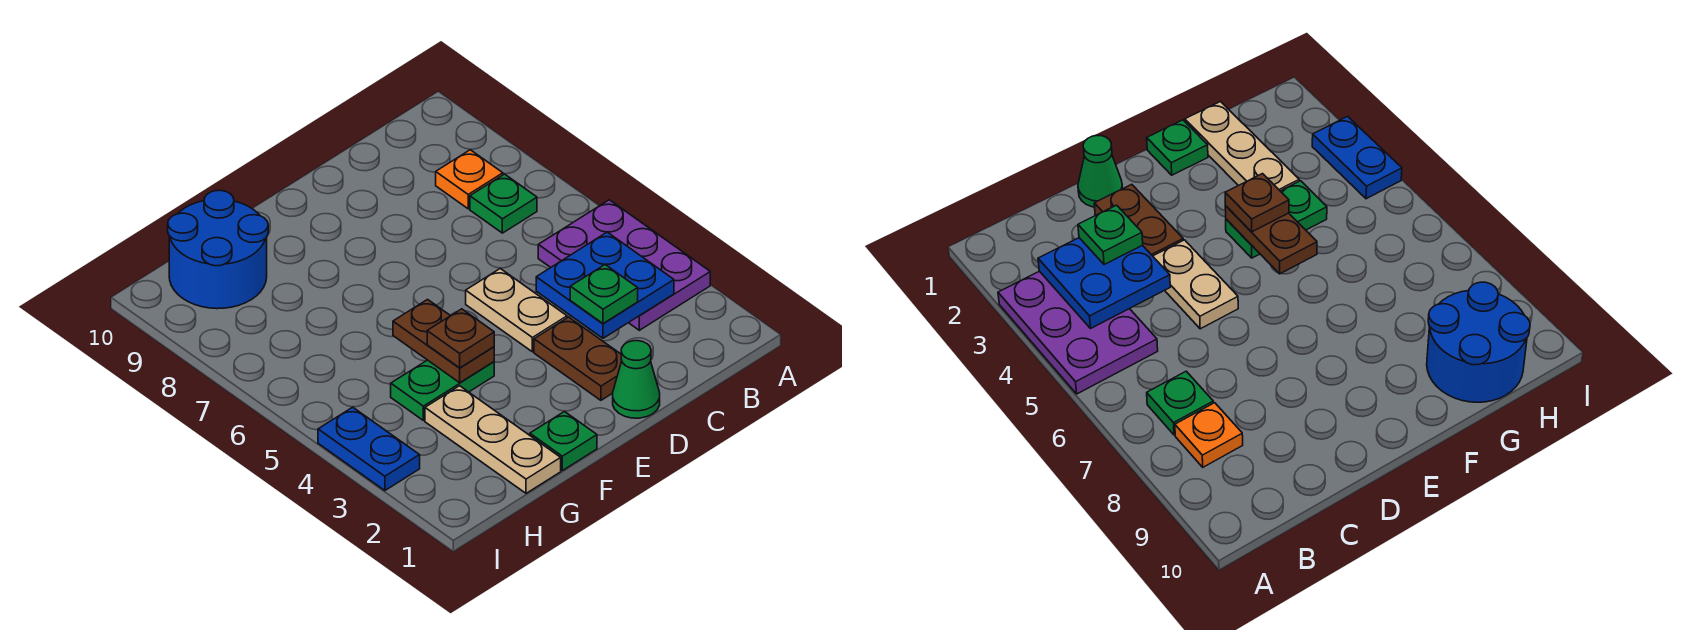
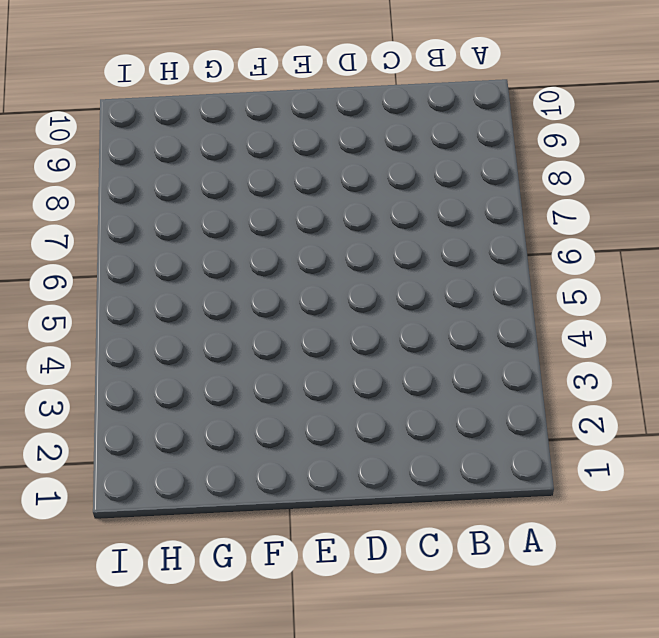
none -> purple 2x3 plate [538,200,710,330]
none -> green 1x1 plate [470,174,537,233]
none -> orange 1x1 plate [436,150,503,209]

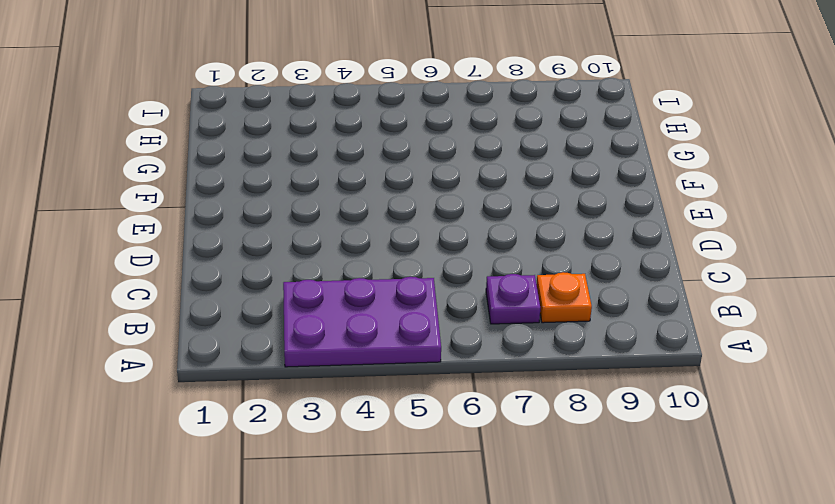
purple 1x1 plate [486,274,540,324] -> green 1x1 plate [470,174,537,233]
none -> green 1x1 cone [613,341,660,418]
none -> brown 1x2 plate [534,317,622,400]
none -> tan 1x2 plate [466,269,567,352]

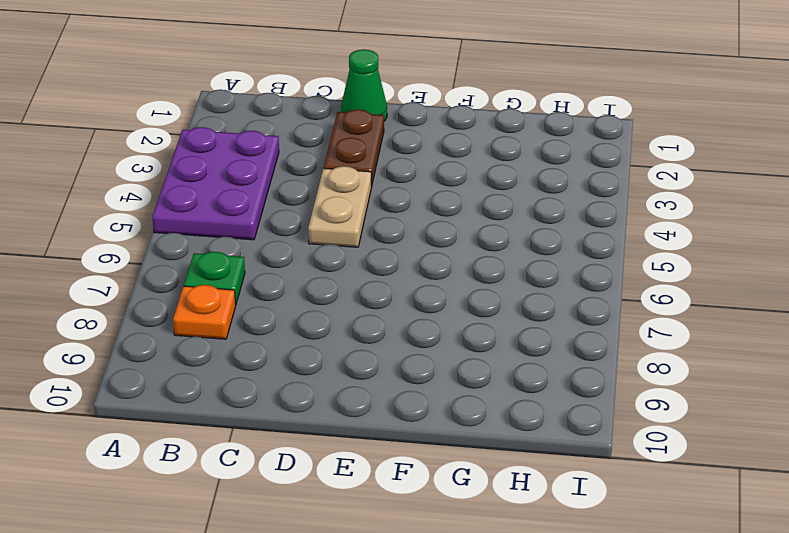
none -> green 1x1 plate [530,412,597,470]
none -> green 1x2 plate [391,360,494,420]
none -> tan 1x3 plate [425,386,561,493]

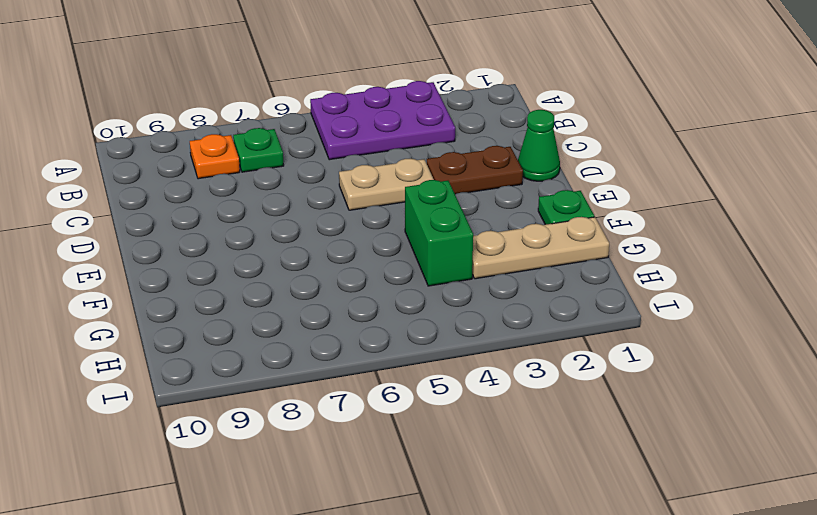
green 1x2 brick [405,180,473,286] -> green 1x2 plate [391,360,494,420]
none -> blue 2x2 round brick [168,190,268,309]
none -> blue 1x2 plate [318,407,420,490]
none -> blue 2x2 plate [536,232,674,338]

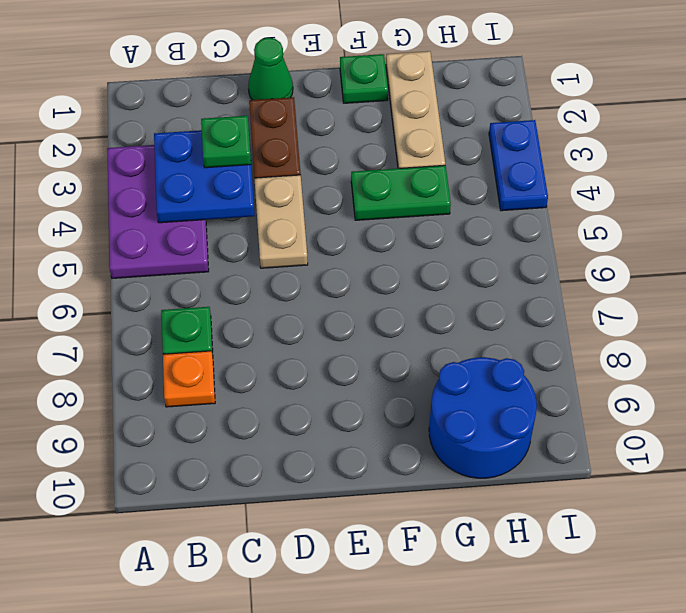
none -> brown 1x2 plate [393,300,494,383]
none -> brown 1x1 plate [427,309,494,368]

